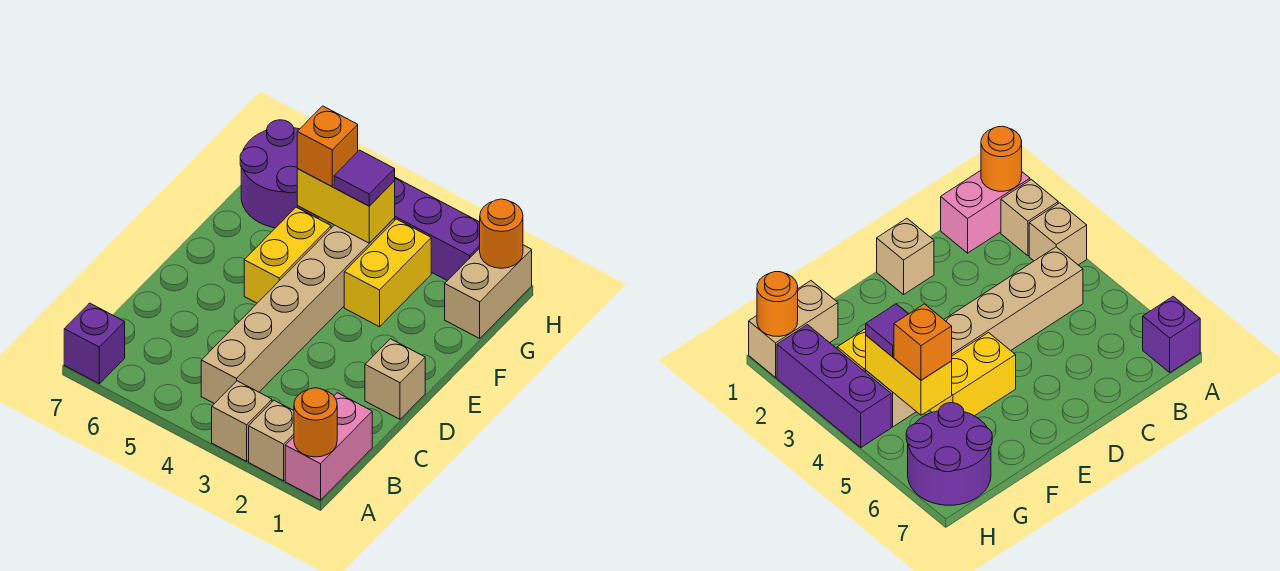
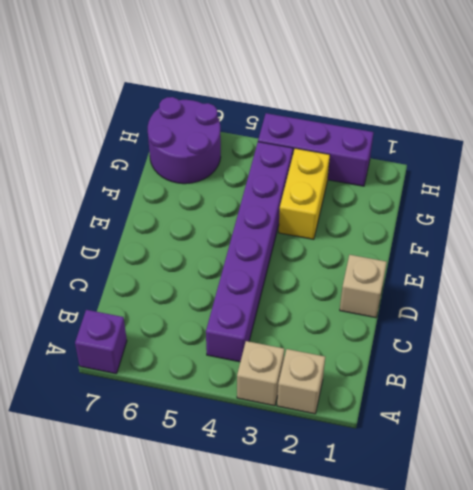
purple 1x6 brick [206,142,293,362] -> tan 1x6 brick [201,218,395,404]
none -> pink 1x2 brick [285,393,372,500]
none -> yellow 1x2 brick [244,207,331,303]
none -> tan 1x2 brick [445,245,532,338]

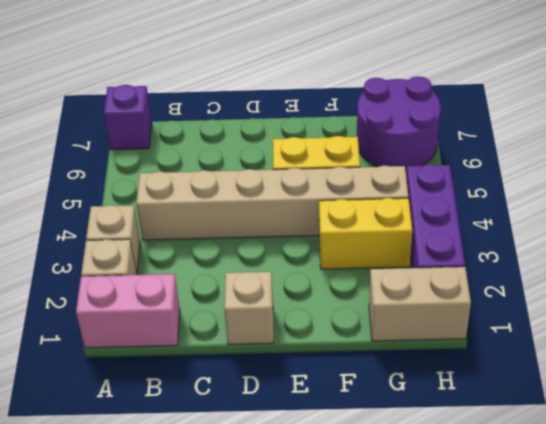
none -> orange 1x1 round brick [294,388,337,457]
none -> yellow 1x2 brick [297,169,395,243]
none -> orange 1x1 round brick [480,199,523,268]

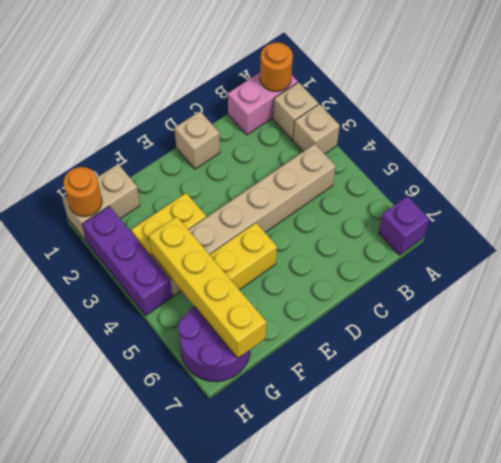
yellow 1x4 brick [149,217,266,358] -> yellow 1x2 brick [297,169,395,243]
none -> purple 1x1 tile [334,150,395,206]
none -> orange 1x1 brick [297,106,358,186]

